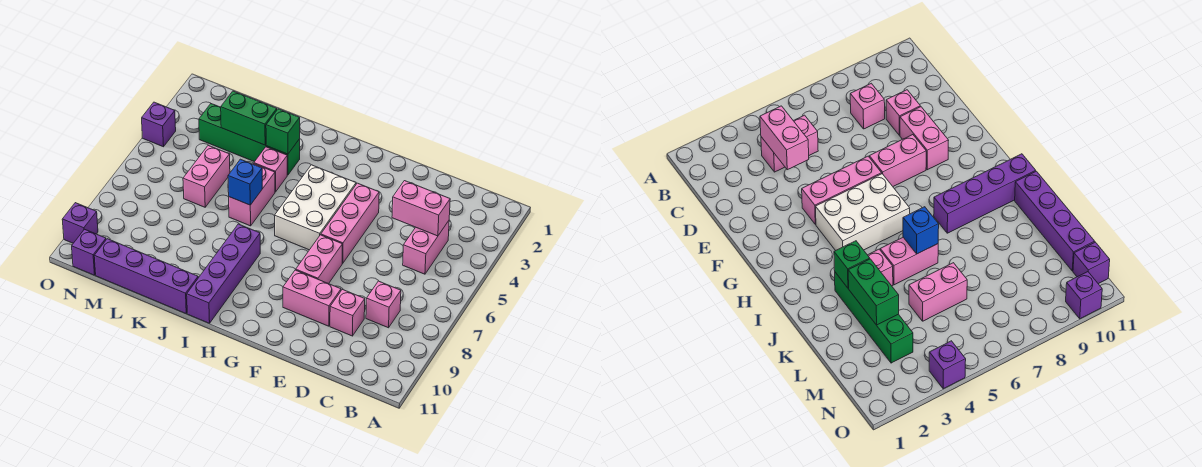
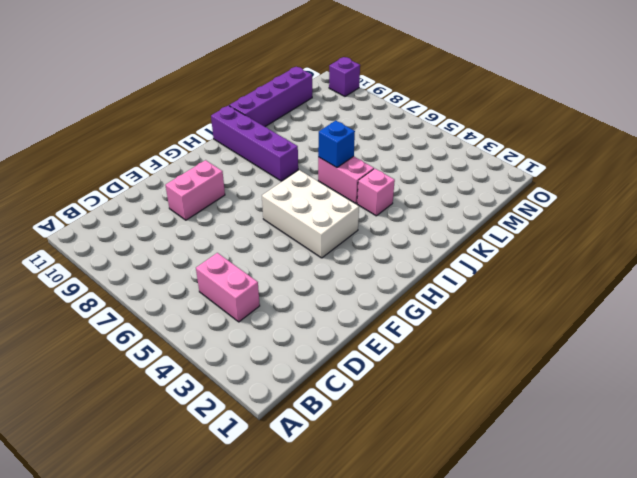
none -> pink 1x1 brick [366,281,401,328]
none -> pink 1x1 brick [330,289,365,336]
none -> pink 1x3 brick [321,183,379,263]

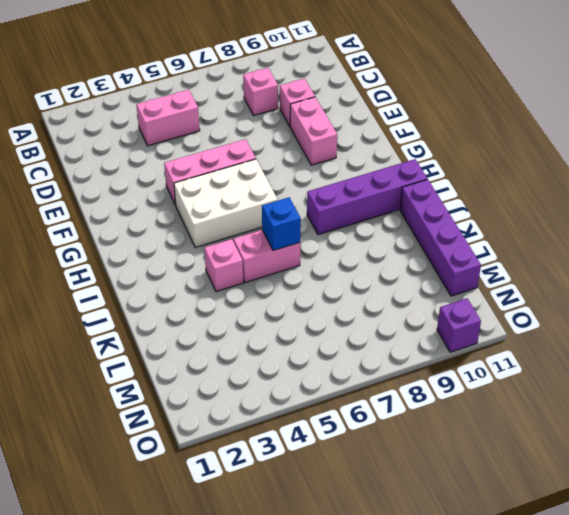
none -> pink 1x2 brick [296,235,343,284]
none -> green 1x4 brick [199,104,300,175]
none -> pink 1x2 brick [183,146,230,207]

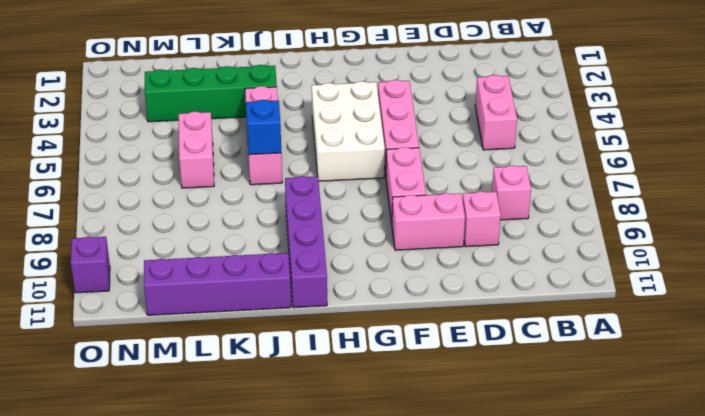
none -> purple 1x1 brick [72,229,106,275]
none -> purple 1x1 brick [142,102,176,147]
none -> pink 1x2 brick [392,181,450,236]

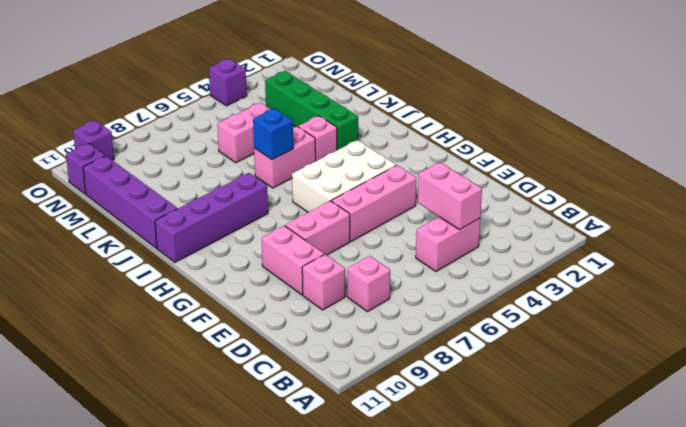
none -> green 1x1 brick [266,109,300,154]
none -> green 1x2 brick [220,91,277,145]

